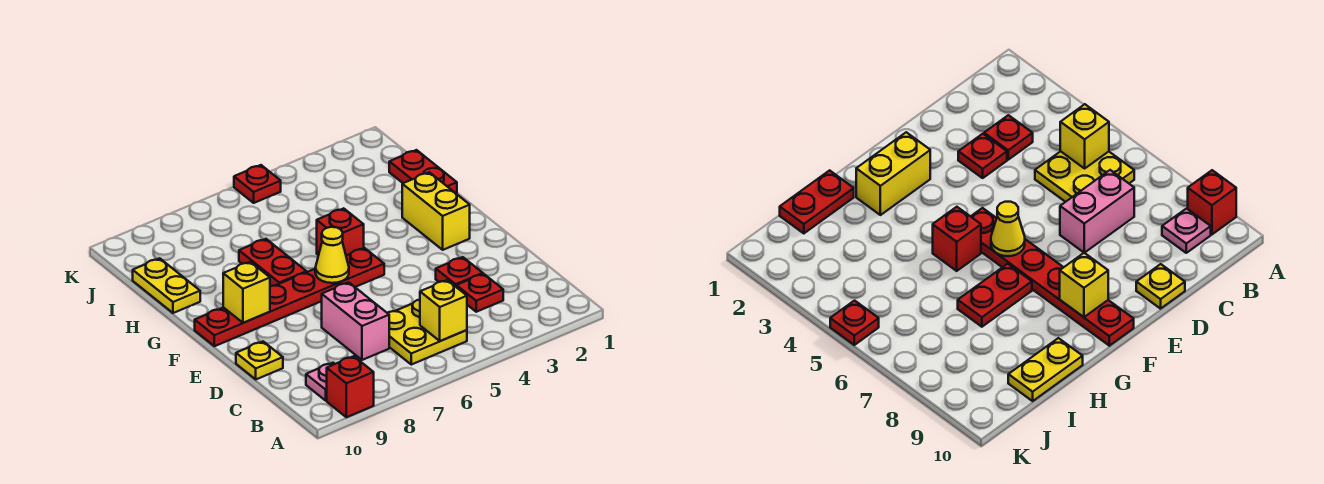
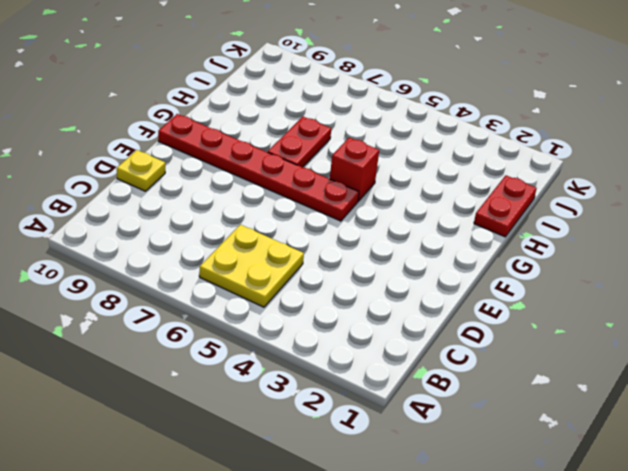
none -> red 1x1 brick [327,356,374,417]
none -> pink 1x1 plate [306,363,334,401]
none -> red 1x1 plate [456,274,503,312]

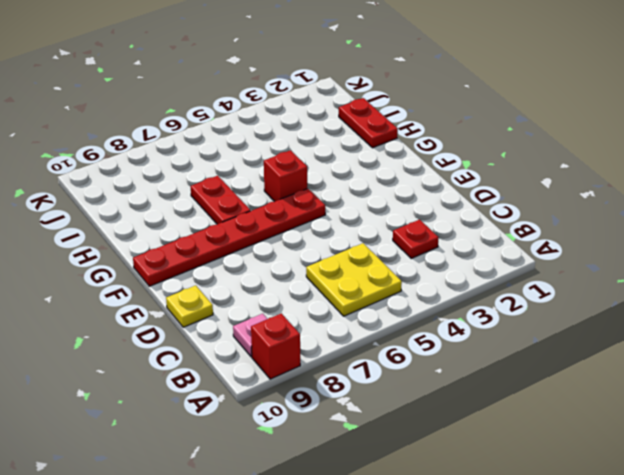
none -> pink 1x2 brick [322,282,389,360]
none -> red 1x1 plate [436,257,483,287]
none -> yellow 1x2 brick [402,172,470,250]

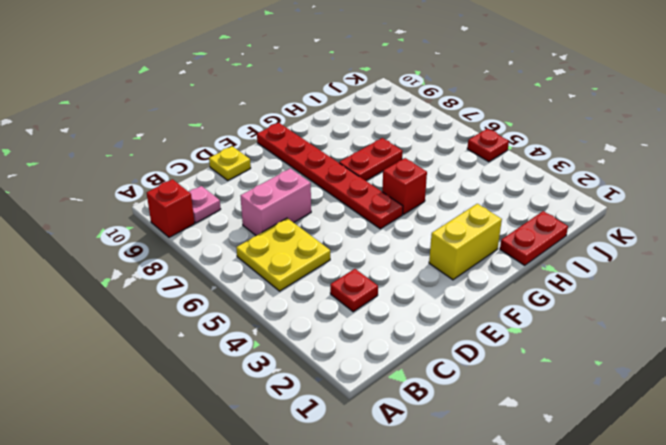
none -> red 1x1 plate [436,257,483,287]
none -> yellow 1x2 plate [133,258,200,313]
none -> yellow 1x1 brick [420,280,467,341]

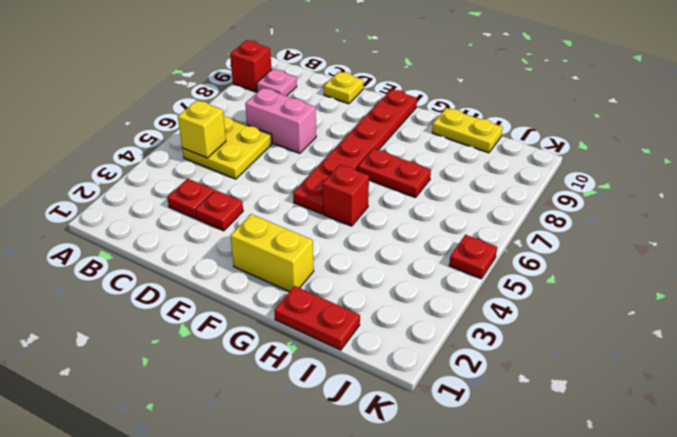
none -> yellow 1x1 cone [315,227,349,283]
none -> yellow 1x1 brick [223,262,270,323]

